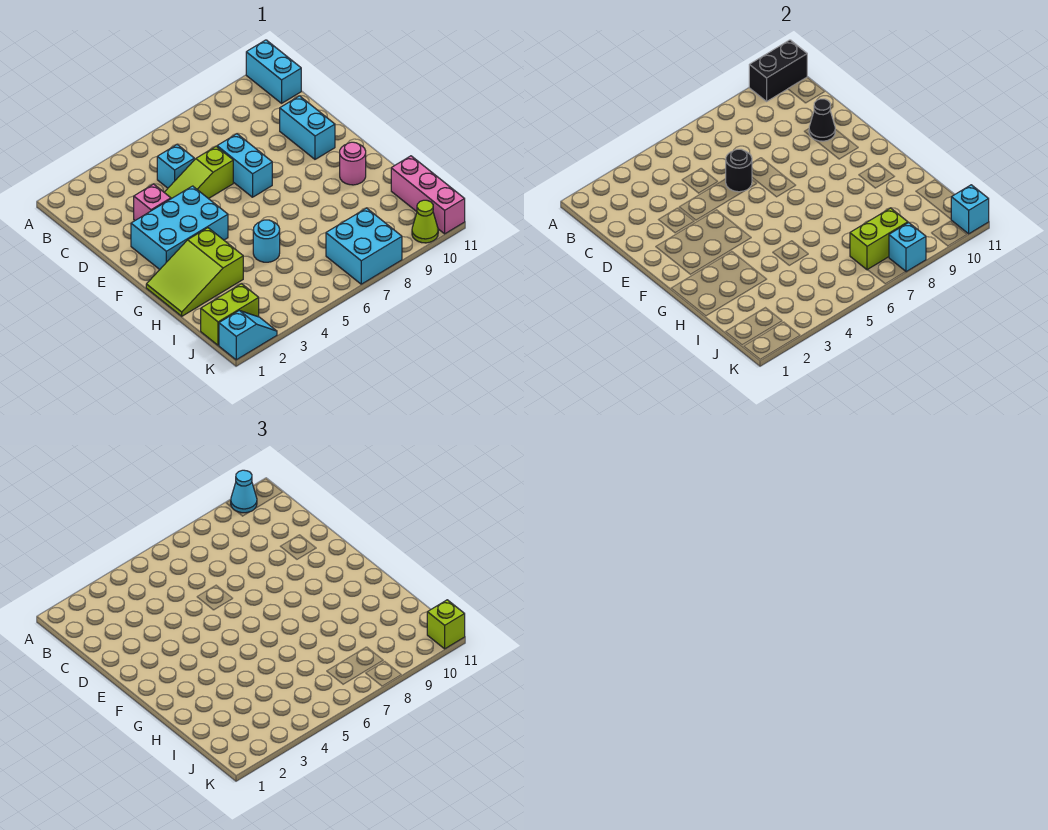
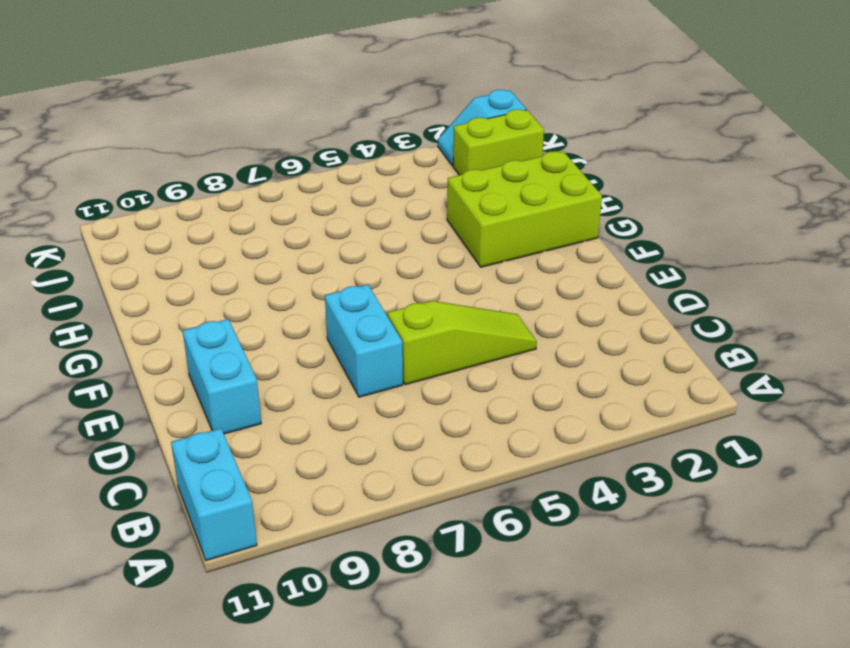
lime 2x3 brick [447,151,602,267] -> lime 2x3 slope [146,228,243,316]
none -> cyan 1x1 brick [157,145,194,188]
none -> pink 1x1 brick [134,184,171,220]
none -> cyan 2x3 brick [131,186,228,269]

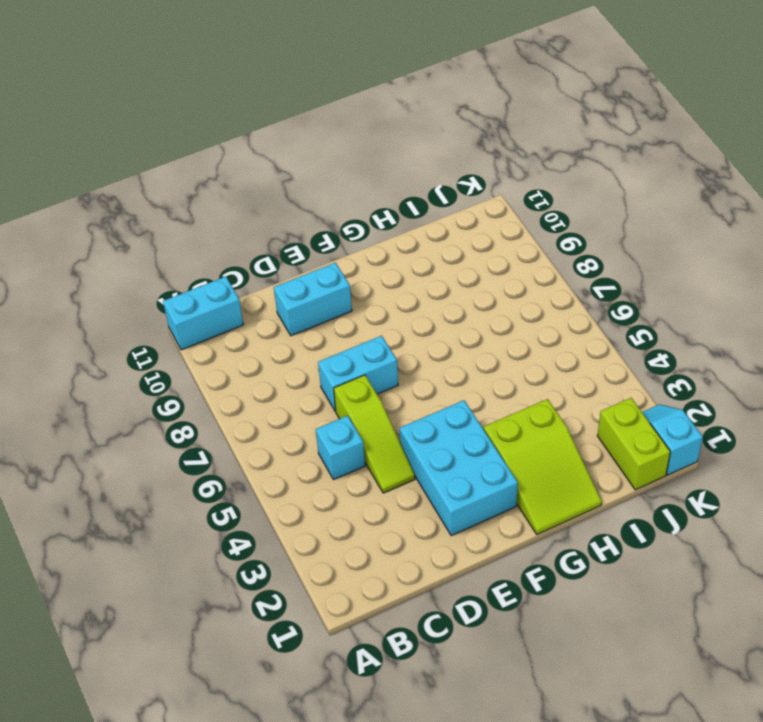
none -> pink 1x1 brick [134,184,171,220]
none -> pink 1x1 round brick [340,142,366,185]
none -> cyan 1x1 round brick [253,220,280,262]

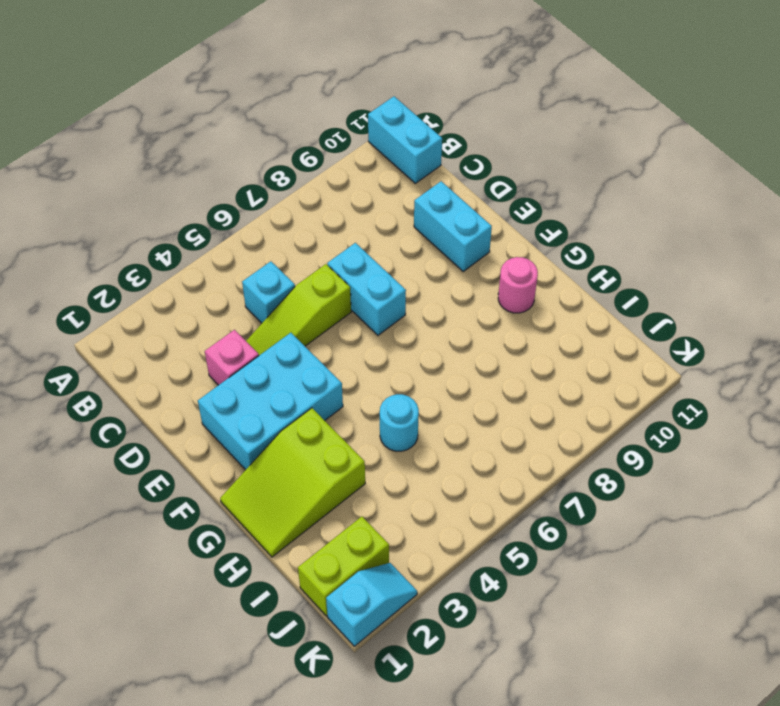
none -> pink 1x3 brick [391,156,465,234]
none -> cyan 2x2 brick [326,208,402,284]
none -> lime 1x1 cone [412,200,438,243]

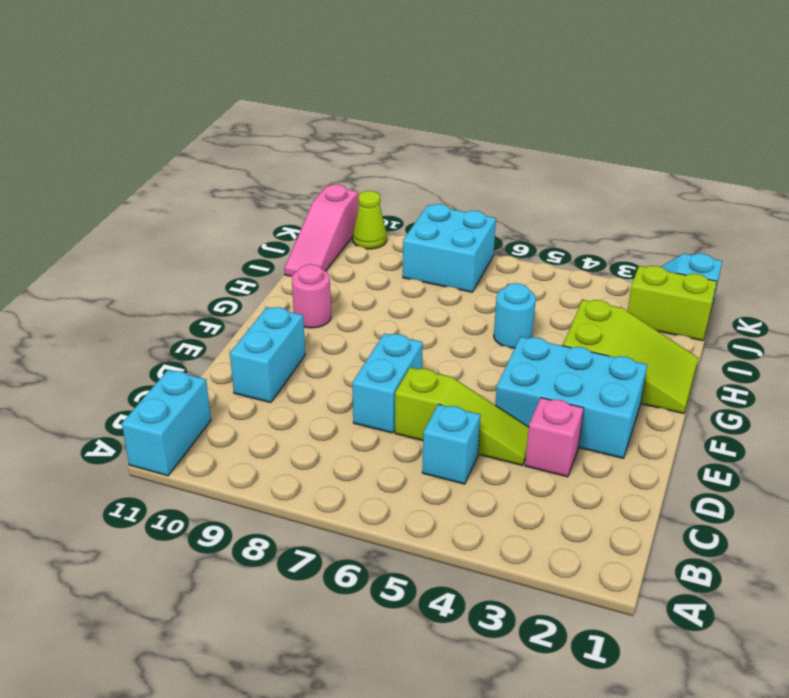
pink 1x3 slope [284,185,358,276] -> pink 1x3 brick [391,156,465,234]
none -> black 1x2 brick [749,40,807,101]
none -> black 1x1 round brick [726,149,752,192]
none -> black 1x1 cone [809,99,835,141]

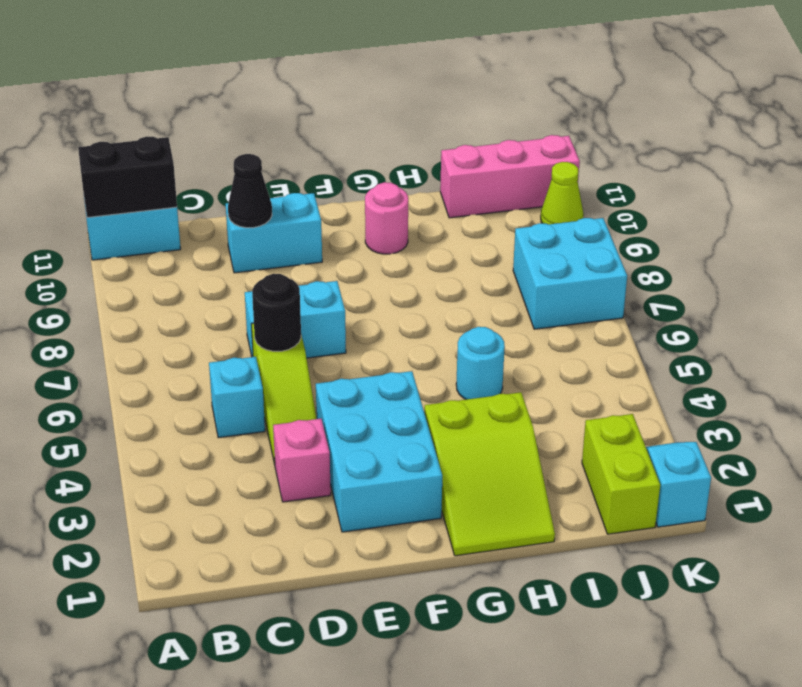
black 1x2 brick [78,137,177,217] -> black 1x2 brick turned to [749,40,807,101]
none -> lime 1x2 brick [850,208,908,270]
none -> cyan 1x1 brick [889,223,926,272]
none -> cyan 1x1 brick [951,185,989,234]

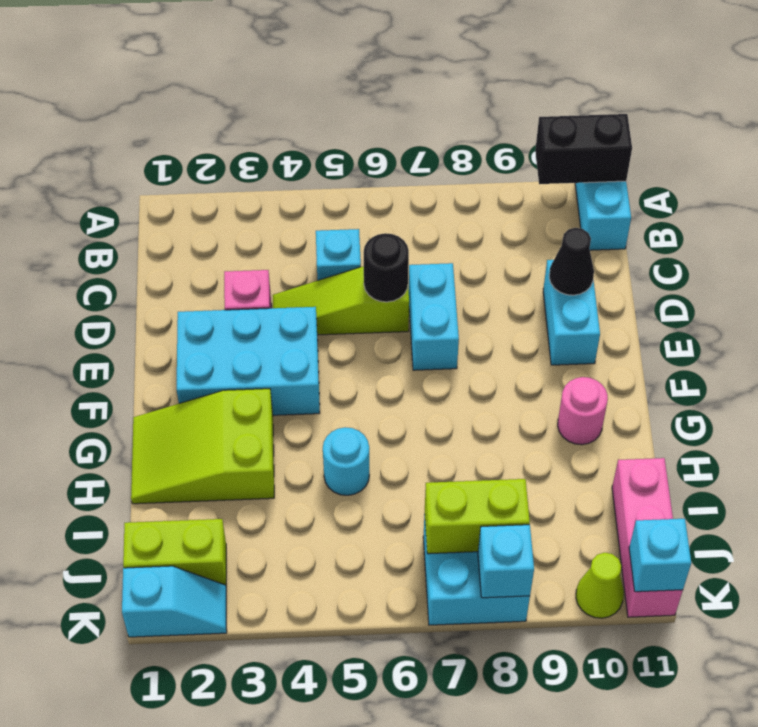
none -> cyan 1x1 cone [231,470,257,513]
none -> lime 1x1 brick [427,600,465,649]

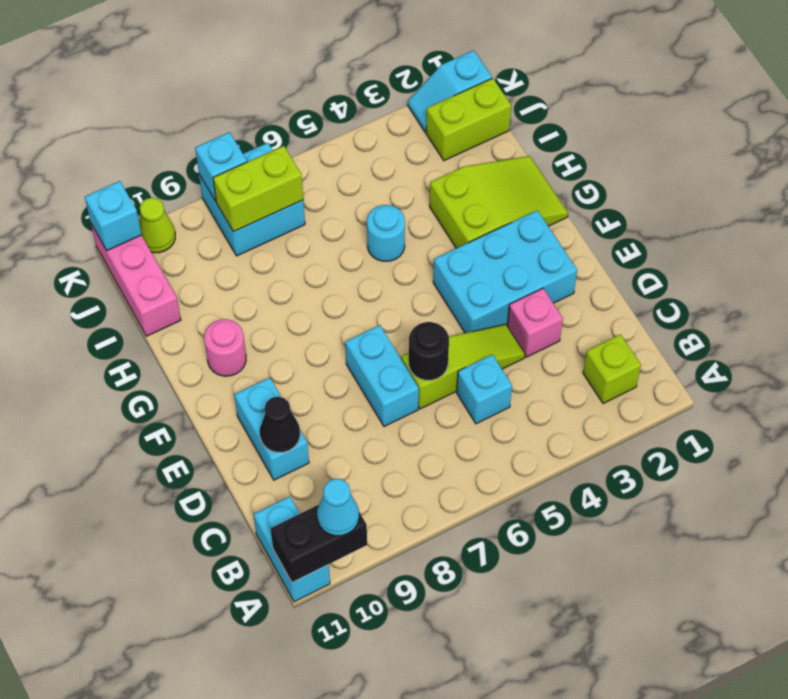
lime 1x1 brick [583,334,641,404] -> lime 1x1 brick moved to [427,600,465,649]

